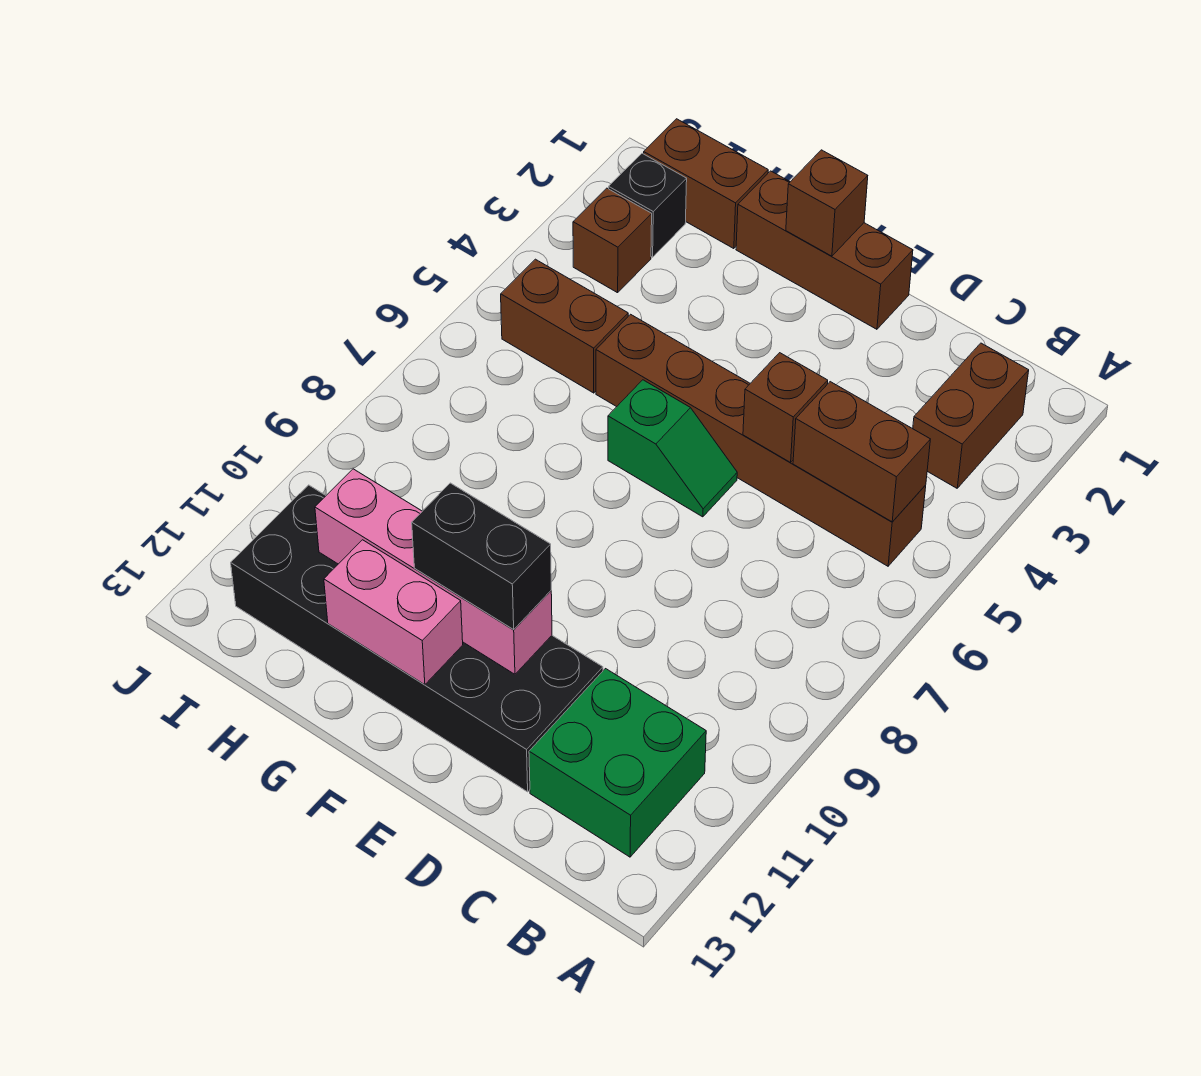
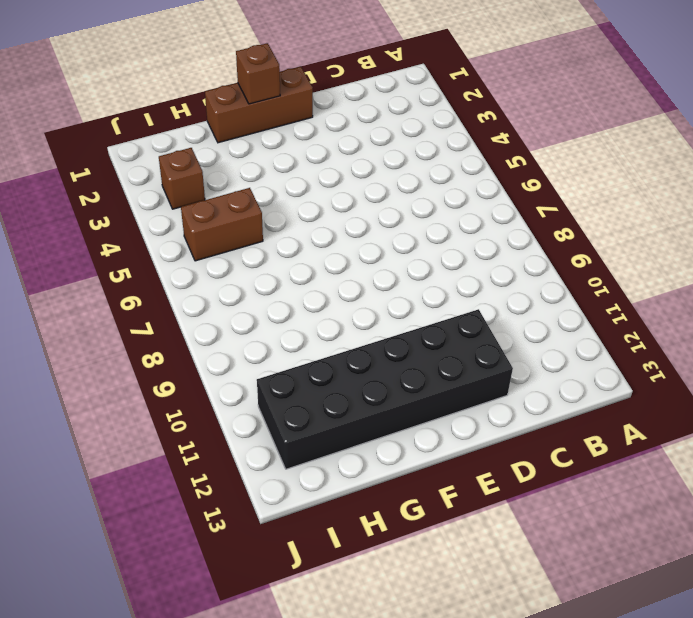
none -> brown 1x2 brick [913,343,1029,488]
none -> brown 1x6 brick [596,314,926,566]
none -> green 2x2 brick [529,669,706,857]

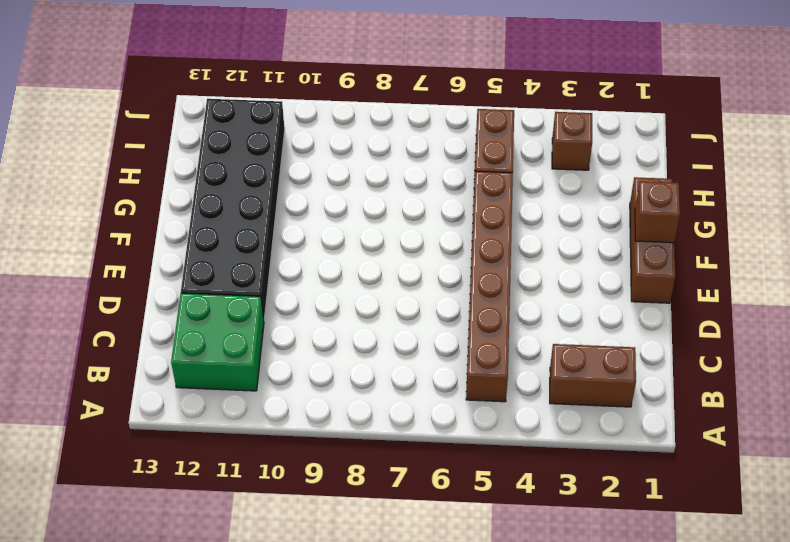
none -> green 1x2 slope [608,380,737,517]
none -> brown 1x2 brick [644,119,768,249]
none -> black 1x1 brick [609,153,687,257]

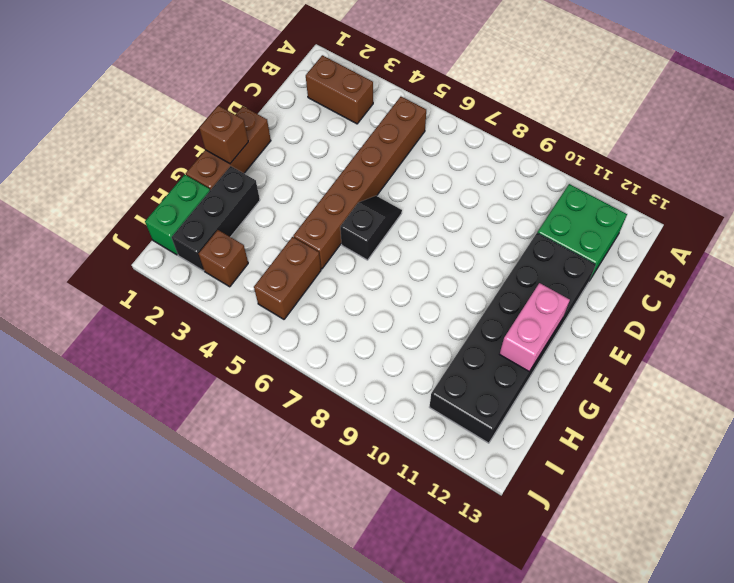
black 1x2 slope [340,196,402,260] -> green 1x2 slope [608,380,737,517]
black 1x3 brick [172,166,260,271] -> black 1x1 brick [609,153,687,257]
green 1x2 brick [145,175,210,255] -> brown 1x2 brick [644,119,768,249]
none -> brown 1x2 brick [793,382,930,522]
none -> brown 1x1 brick [743,353,828,462]
none -> pink 1x4 brick [315,469,552,674]

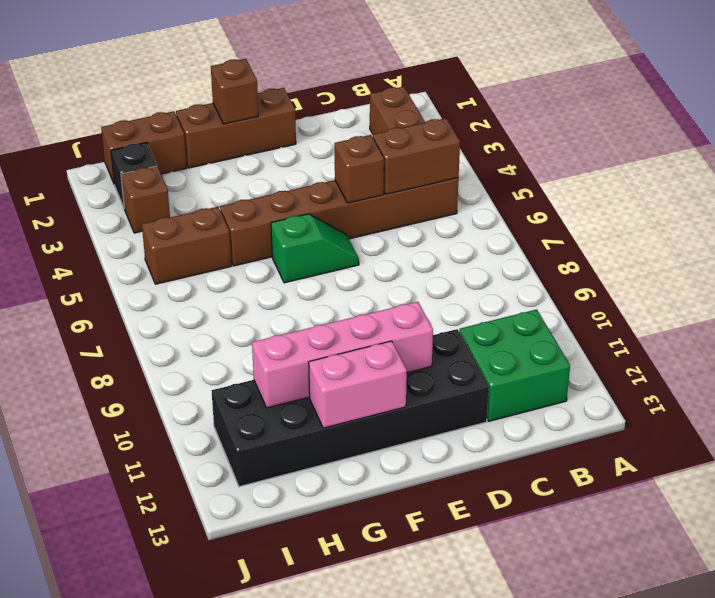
none -> black 1x2 brick [412,483,551,629]

